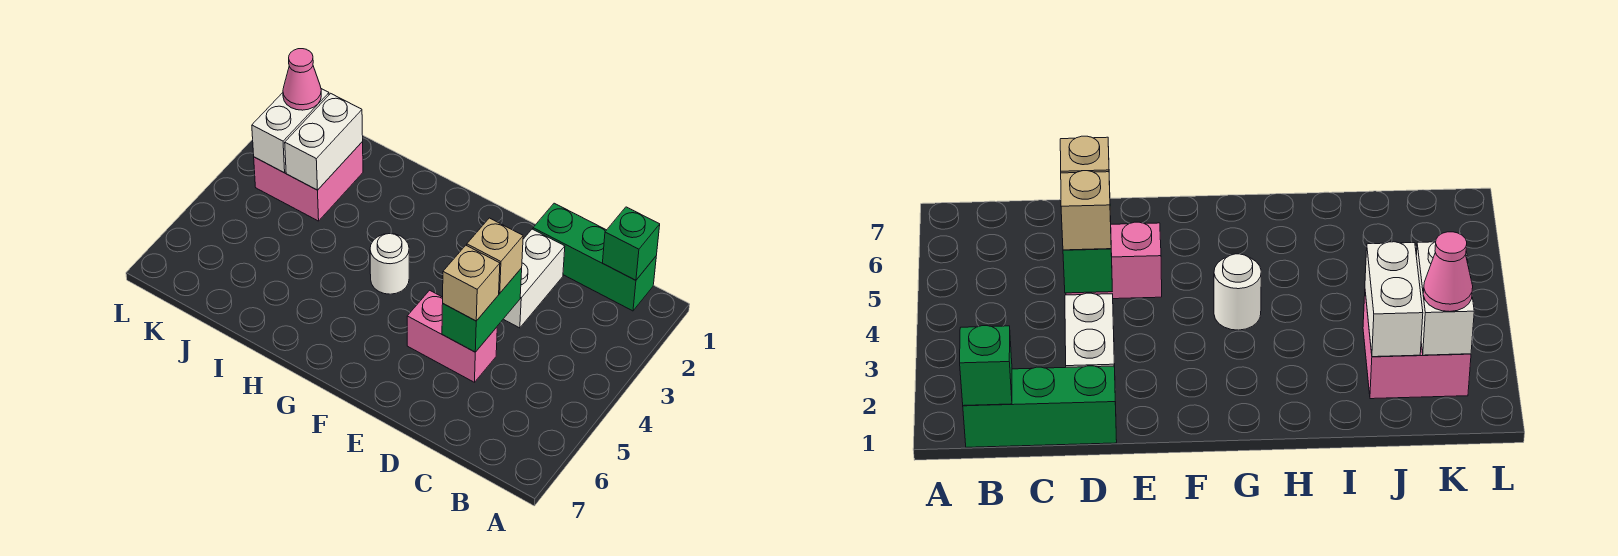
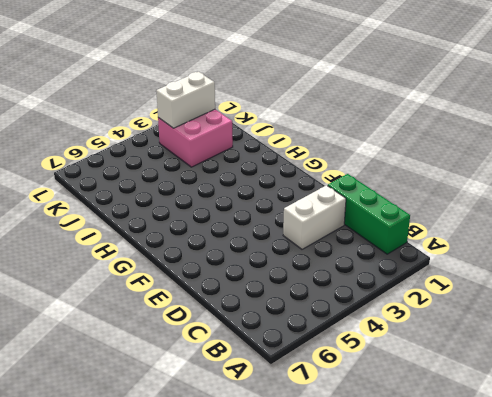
none -> pink 1x2 brick [407,290,497,382]
none -> white 1x1 round brick [370,234,409,294]
none -> green 1x1 brick [603,207,660,280]

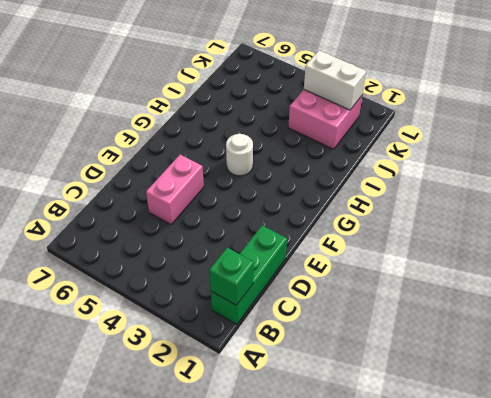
none -> white 1x2 brick [504,229,565,328]
none -> green 1x2 brick [442,268,522,352]
none -> white 1x2 brick [285,93,363,190]

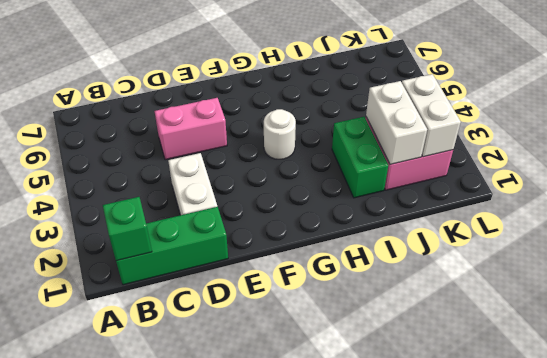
green 1x2 brick [332,117,388,198] -> green 1x2 brick moved to [442,268,522,352]
none -> tan 1x1 brick [467,218,523,293]
none -> tan 1x1 brick [443,245,500,321]
none -> pink 1x1 cone [283,49,321,110]

